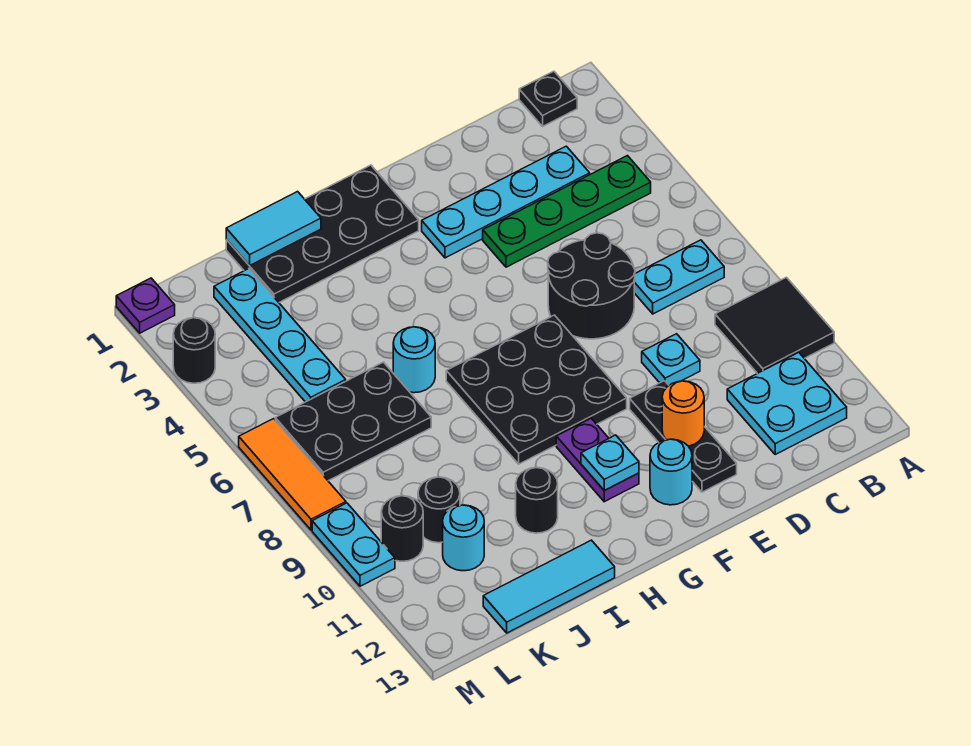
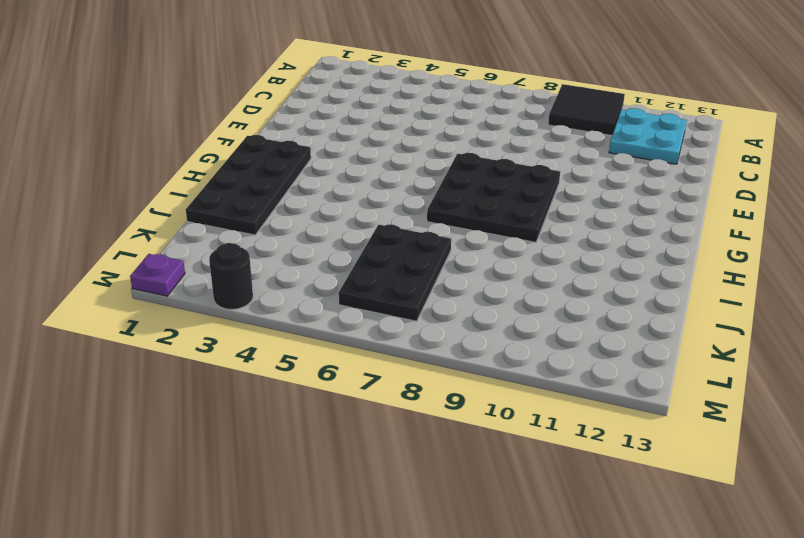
none -> black 1x1 plate [519,71,577,126]
none -> green 1x4 plate [483,156,651,267]
none -> cyan 1x2 plate [634,240,724,314]

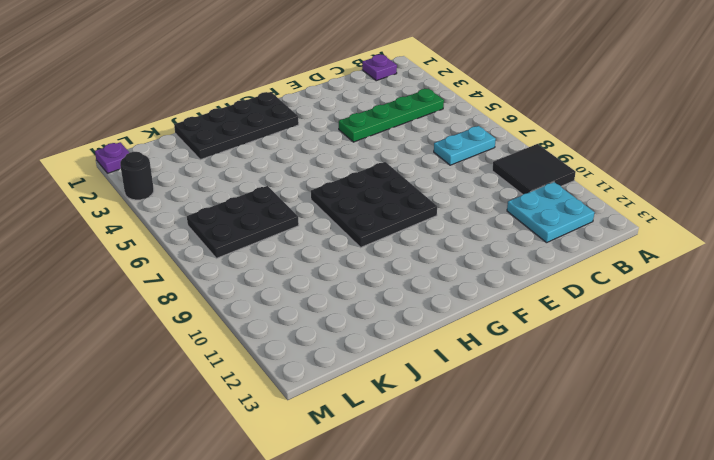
purple 1x1 plate [362,54,397,81] -> black 1x1 plate [519,71,577,126]
none -> cyan 1x4 plate [422,146,590,258]
none -> black 2x2 round brick [548,233,635,339]
none -> cyan 1x1 plate [642,334,700,385]

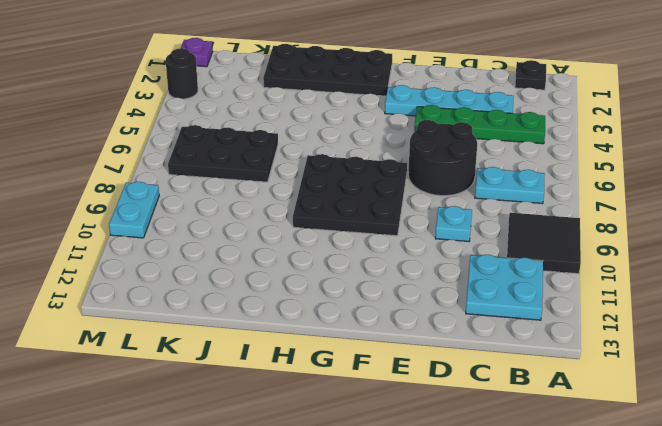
none -> black 1x3 plate [630,381,737,492]
none -> cyan 1x1 round brick [650,439,692,505]
none -> purple 1x2 plate [556,418,639,502]

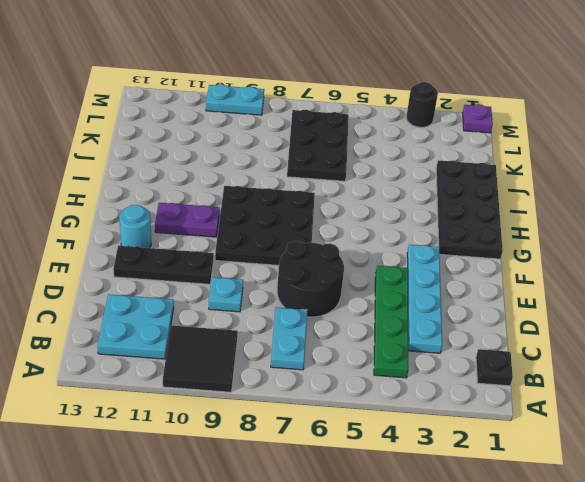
none -> cyan 1x1 round brick [393,327,435,393]
none -> black 1x1 round brick [516,468,558,533]
none -> cyan 1x3 tile [483,540,615,633]

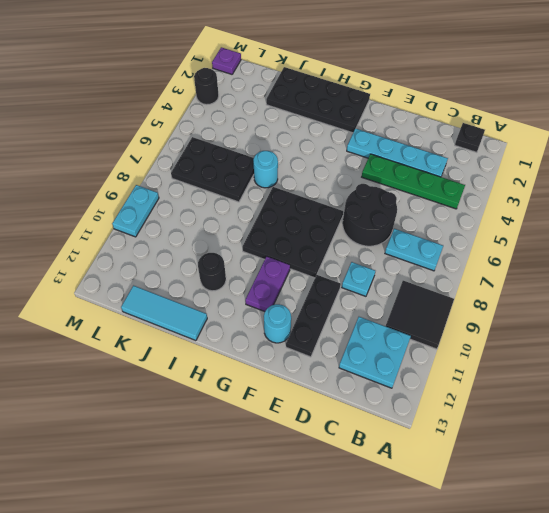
none -> cyan 1x4 plate [214,269,346,402]
none -> black 1x1 round brick [418,477,460,543]
none -> cyan 1x1 round brick [443,505,484,571]

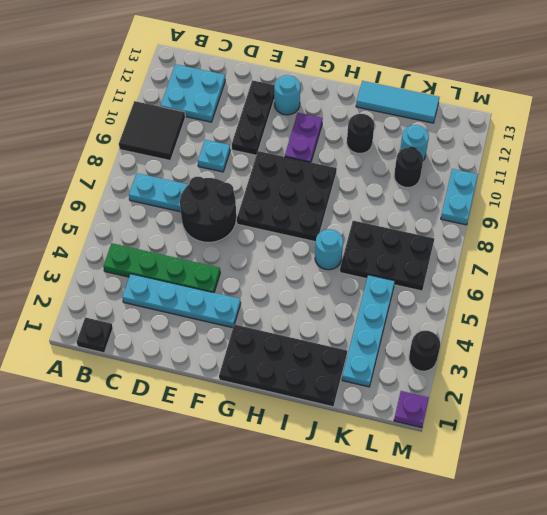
none -> black 1x1 round brick [381,496,423,561]
none -> orange 1x3 tile [239,419,346,530]
none -> orange 1x1 round brick [662,381,704,446]

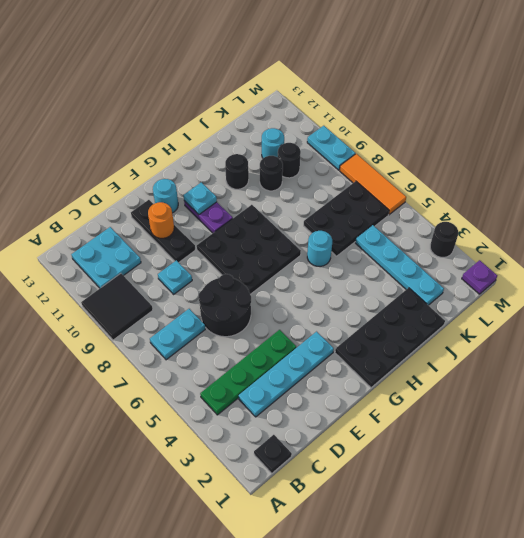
black 1x1 round brick [260,156,283,191] -> black 1x1 round brick moved to [381,496,423,561]
none -> cyan 1x3 tile [483,540,615,633]
none -> cyan 1x2 tile [226,192,321,266]

